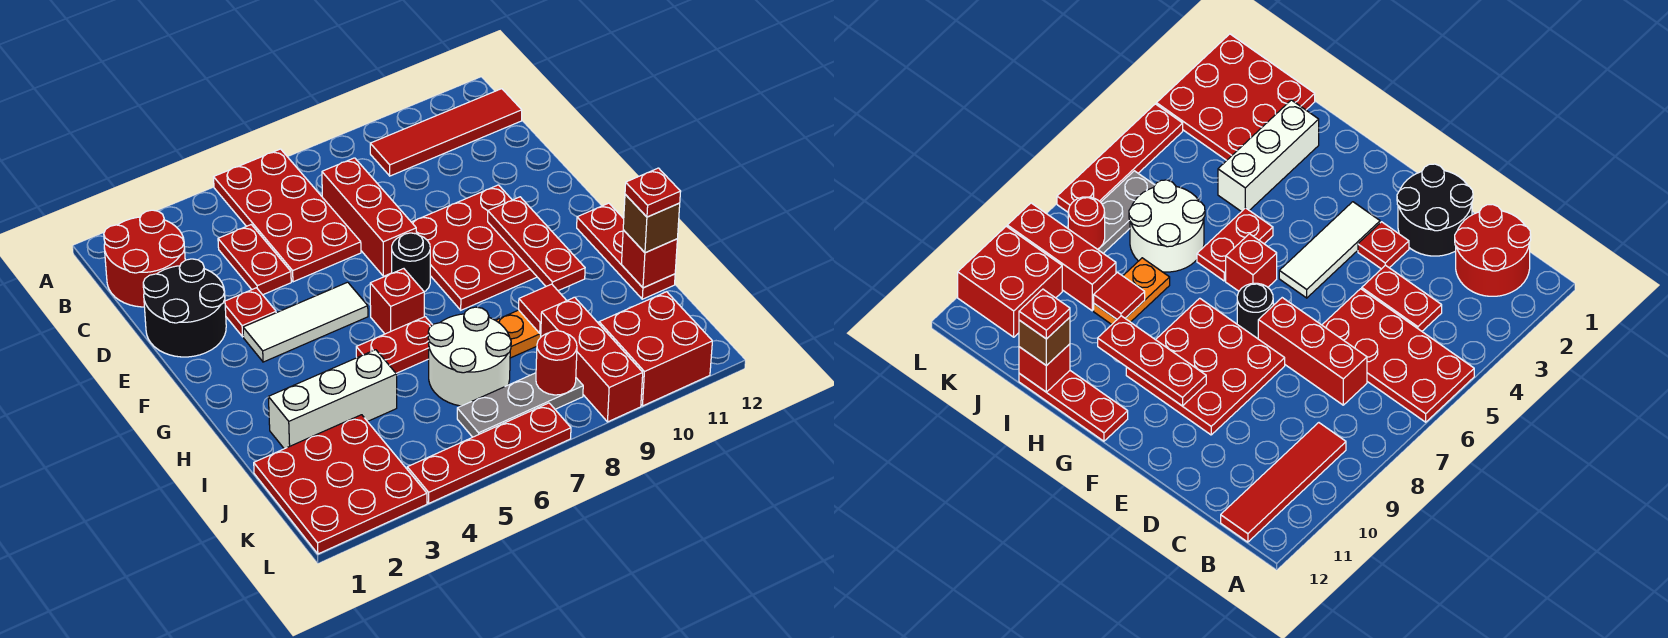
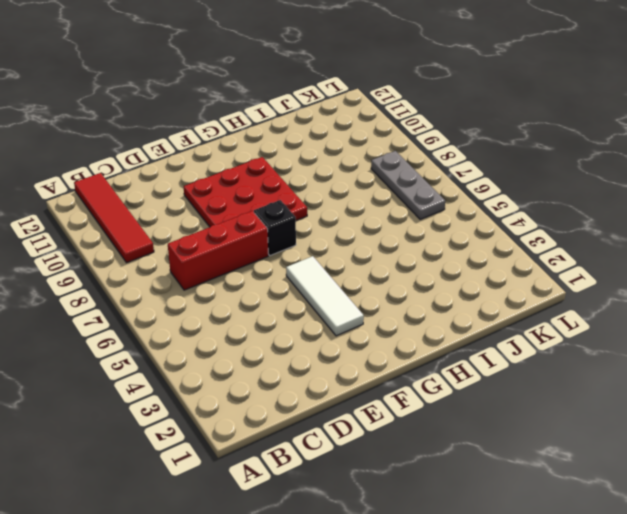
black 1x1 brick [254,200,296,256] -> black 1x1 round brick [392,233,430,292]
none -> red 2x4 plate [214,149,361,282]
none -> red 2x2 round brick [104,210,185,307]
none -> red 1x2 plate [218,225,291,295]

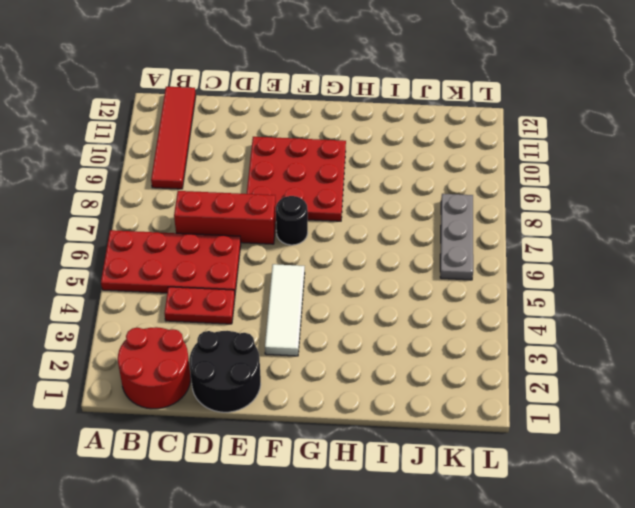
none -> red 1x1 plate [225,288,276,337]
none -> red 1x1 brick [370,269,424,334]
none -> red 1x3 plate [577,203,675,299]

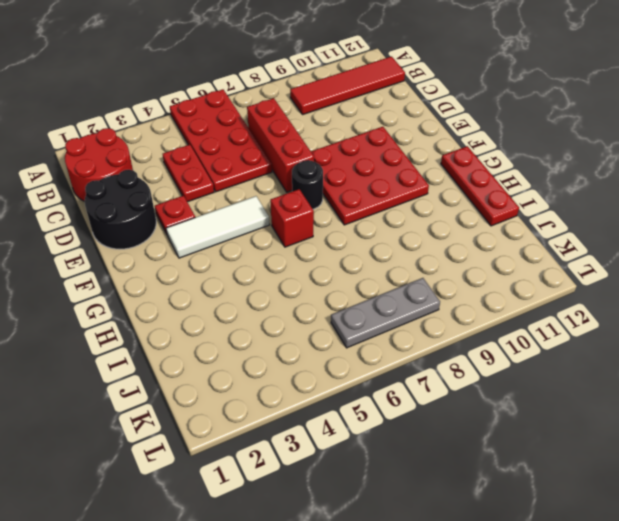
none -> red 1x2 plate [356,317,432,373]
none -> white 1x3 brick [268,350,397,449]
none -> white 2x2 round brick [428,307,511,406]

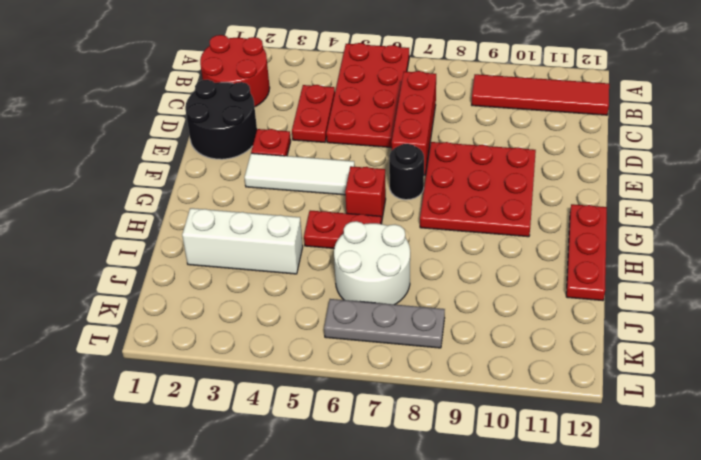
none -> orange 1x2 plate [496,310,541,358]
none -> red 3x3 plate [254,415,427,554]
none -> red 1x3 brick [541,297,643,422]

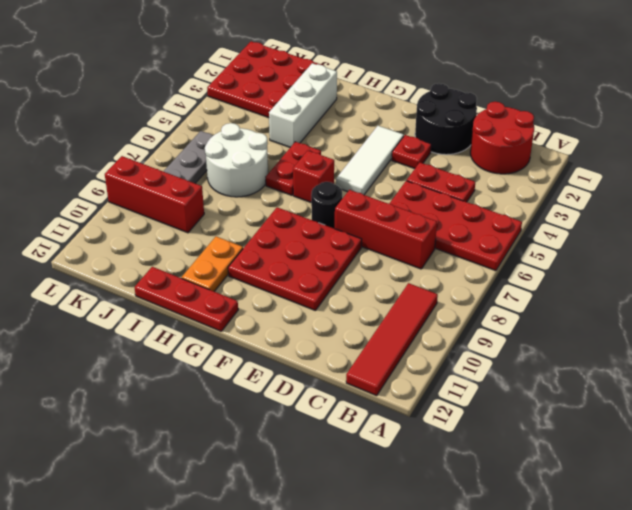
orange 1x2 plate [182,236,243,291] -> orange 1x2 plate moved to [496,310,541,358]
none -> red 2x2 brick [599,292,712,406]
none -> red 1x4 plate [407,403,571,503]
none -> red 1x3 plate [488,197,585,291]

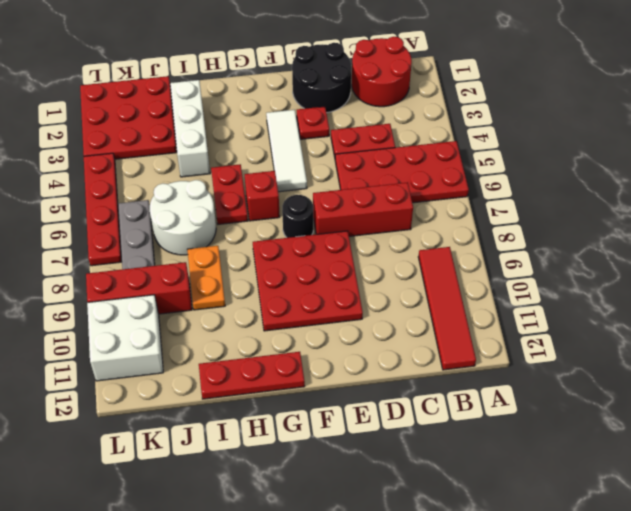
white 2x2 brick [87,295,163,381] -> red 2x2 brick [599,292,712,406]
none -> red 1x3 plate [488,197,585,291]
none -> red 1x1 tile [519,284,567,333]
none -> red 1x1 brick [621,230,677,288]

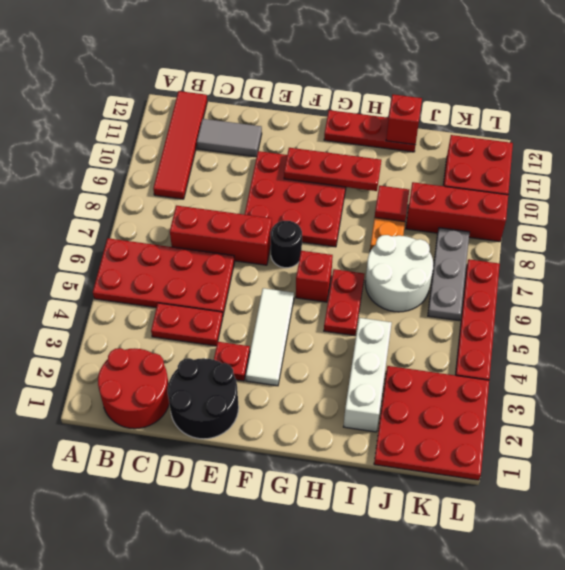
grey 1x2 tile [197,119,262,157] -> none
none -> red 1x1 round brick [536,331,577,395]
none -> brown 1x1 brick [623,194,680,253]
none -> red 1x1 plate [625,168,681,217]

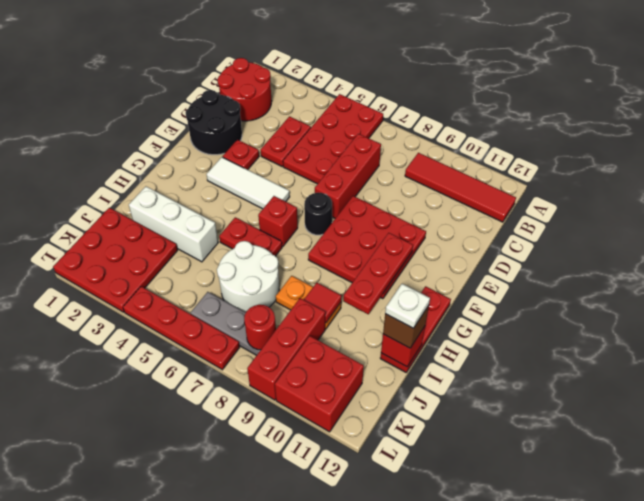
white 1x1 plate [385,284,430,328] -> red 1x1 plate [625,168,681,217]

